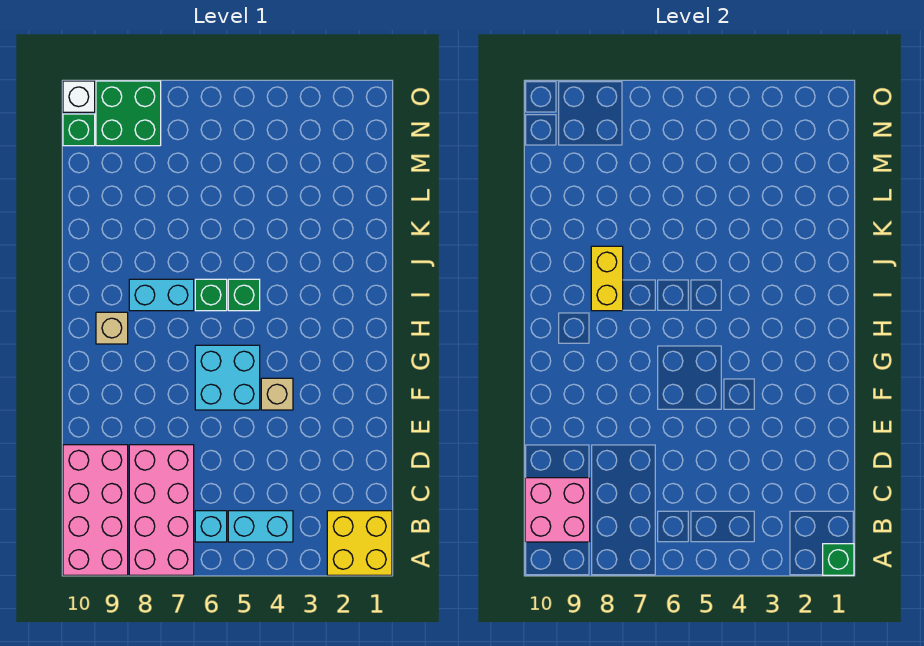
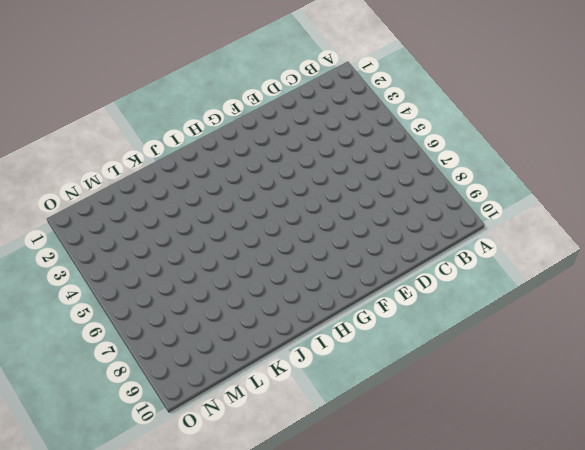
none -> yellow 2x2 brick [327,511,392,575]
none -> pink 2x4 brick [129,445,194,575]
none -> pink 2x4 brick [63,445,128,575]

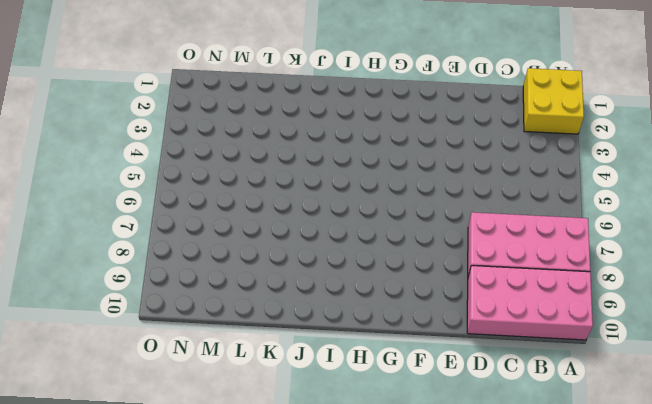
none -> cyan 1x2 brick [228,511,293,542]
none -> cyan 1x1 brick [195,511,227,542]
none -> tan 1x1 brick [261,378,293,410]

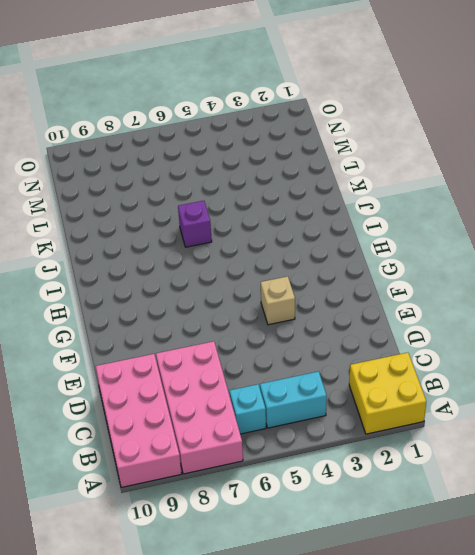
purple 1x1 brick [178,201,212,247] -> none
none -> cyan 2x2 brick [195,345,260,410]
none -> tan 1x1 brick [96,312,128,344]
none -> green 1x1 brick [228,279,260,311]

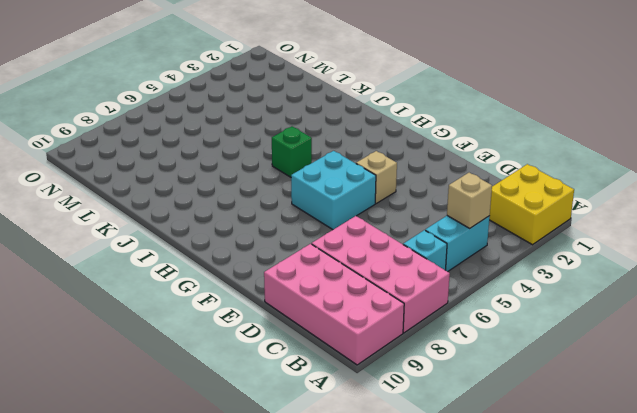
tan 1x1 brick [447,173,492,229] -> tan 1x1 brick moved to [96,312,128,344]
none -> green 1x1 brick [195,279,227,311]
none -> cyan 1x2 brick [129,279,194,311]
none -> green 2x2 brick [96,81,161,146]

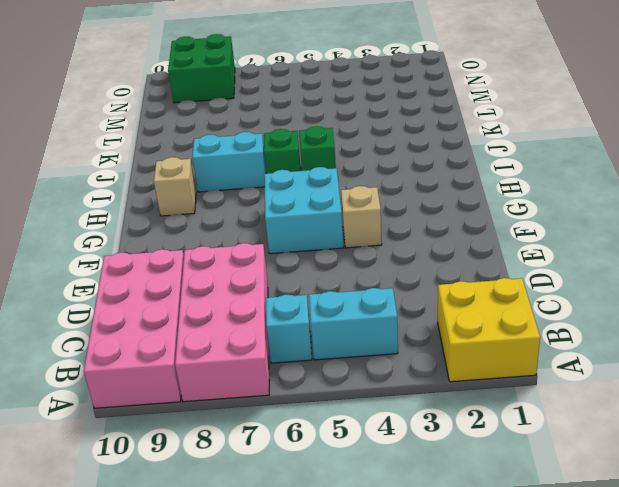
none -> green 1x1 brick [63,114,95,146]
none -> white 1x1 brick [63,81,95,112]
none -> green 1x1 brick [823,544,854,575]

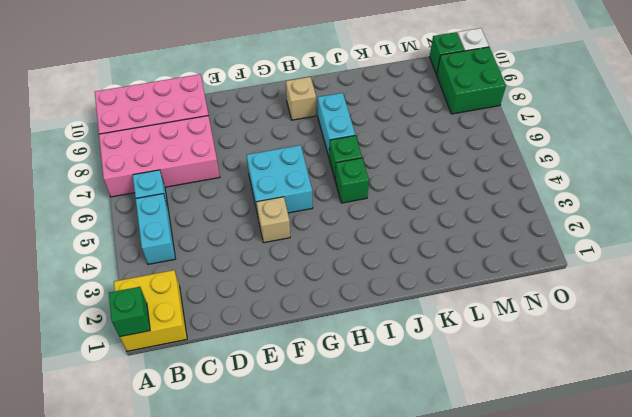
none -> pink 2x2 brick [525,478,590,542]
none -> yellow 1x2 brick [591,246,623,311]

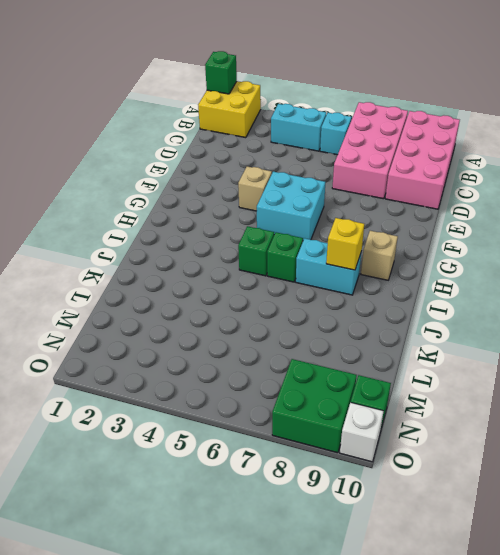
yellow 1x1 brick [326,218,364,270] -> yellow 1x2 brick [591,246,623,311]
none -> pink 2x2 brick [525,478,590,542]

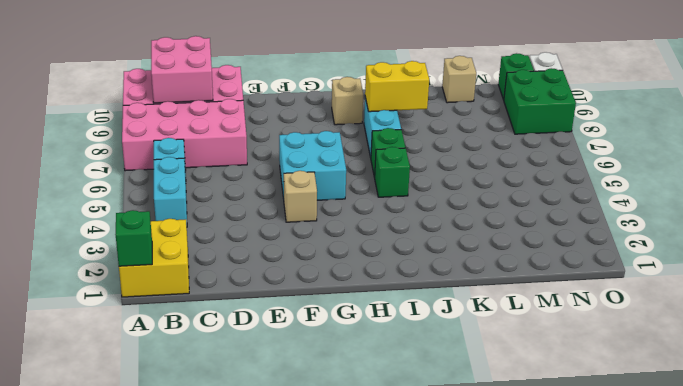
tan 1x1 brick [442,56,476,103] -> none

